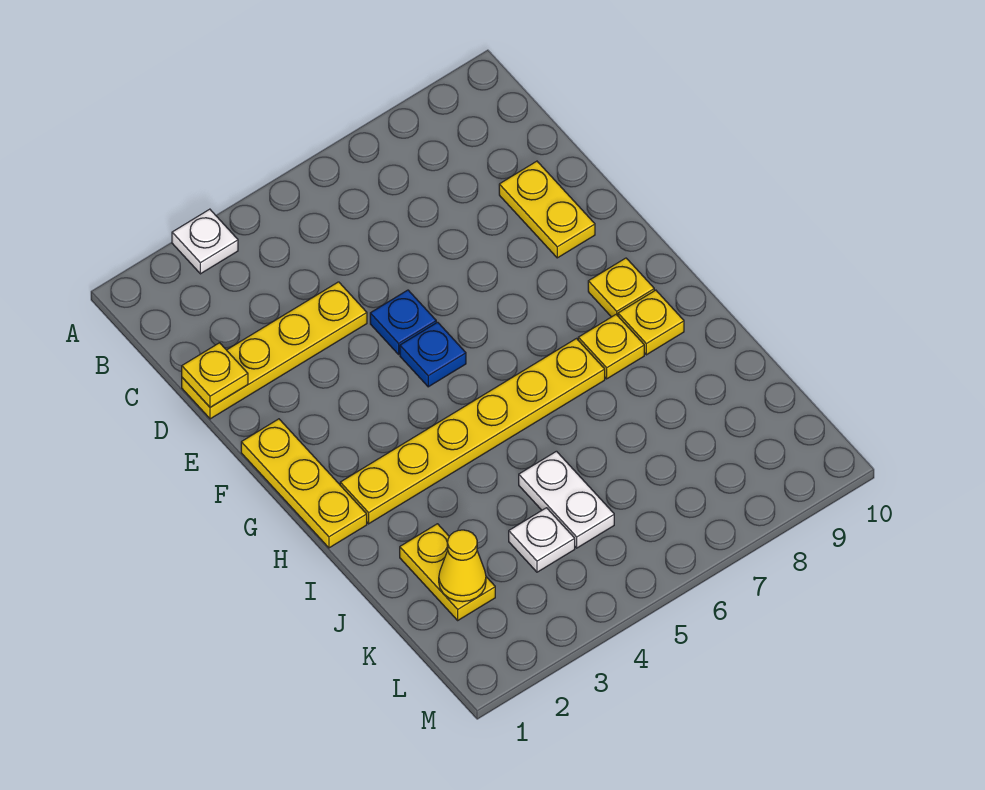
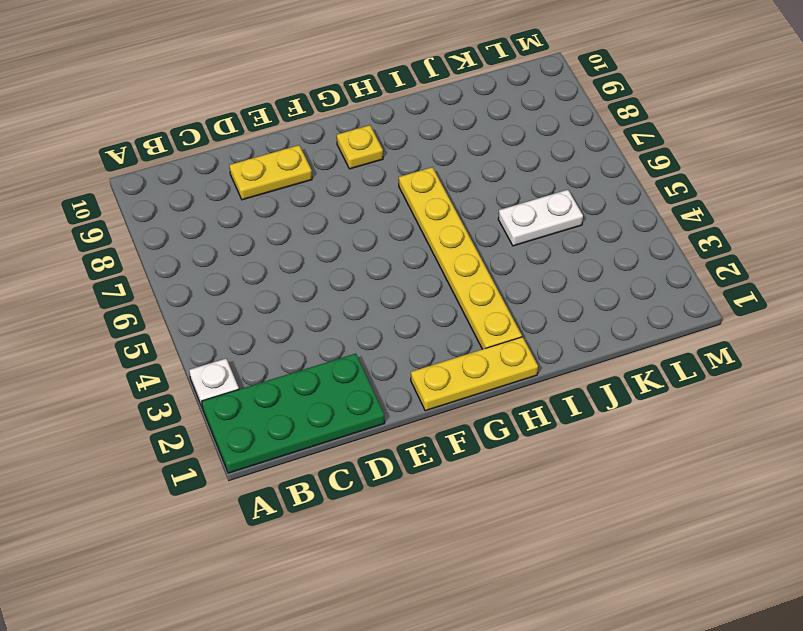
green 2x4 plate [202,354,385,473] -> yellow 1x4 plate [182,282,367,419]
none -> blue 1x1 plate [370,290,436,354]
none -> blue 1x1 plate [400,322,466,387]
none -> yellow 1x1 plate [578,315,644,379]

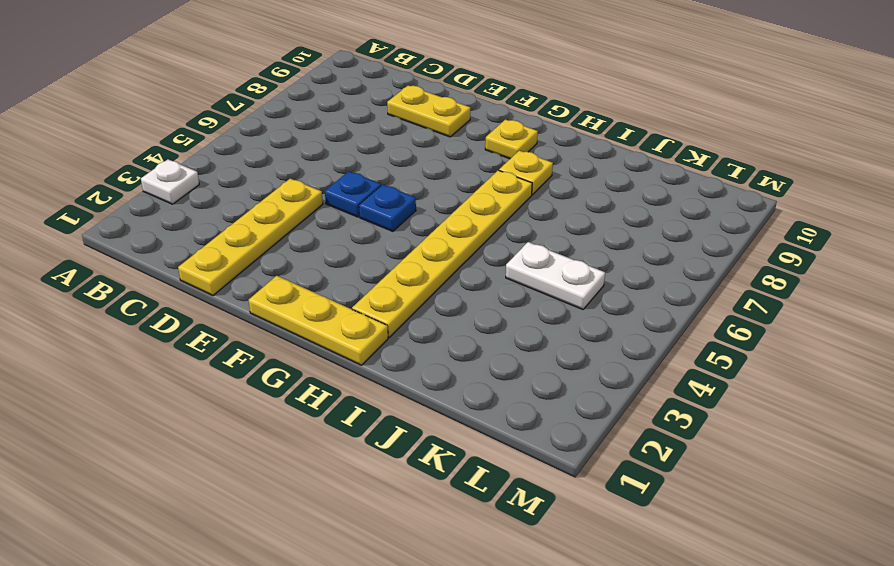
none -> yellow 1x1 plate [618,290,684,355]
none -> yellow 1x2 plate [400,524,495,620]
none -> white 1x1 plate [509,508,575,572]

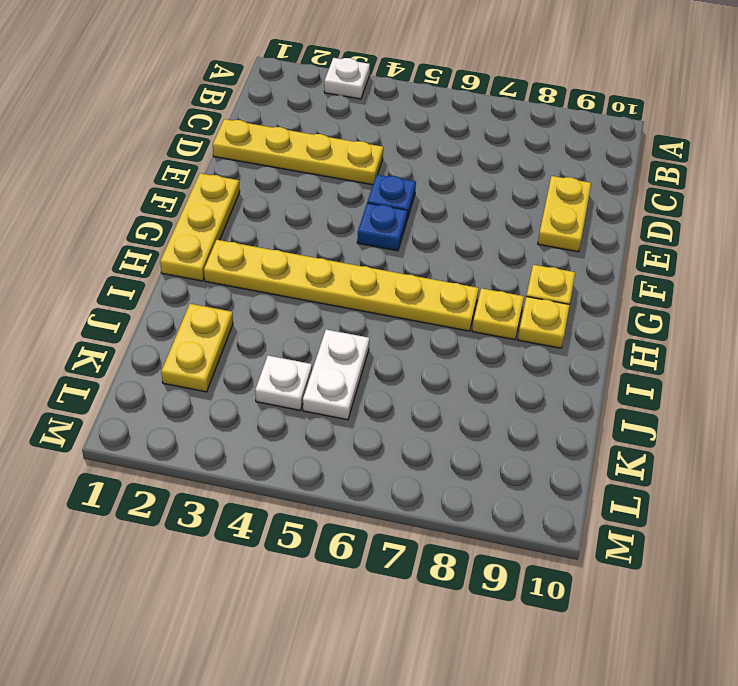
none -> yellow 1x1 plate [182,343,248,407]
none -> yellow 1x1 cone [439,530,486,602]

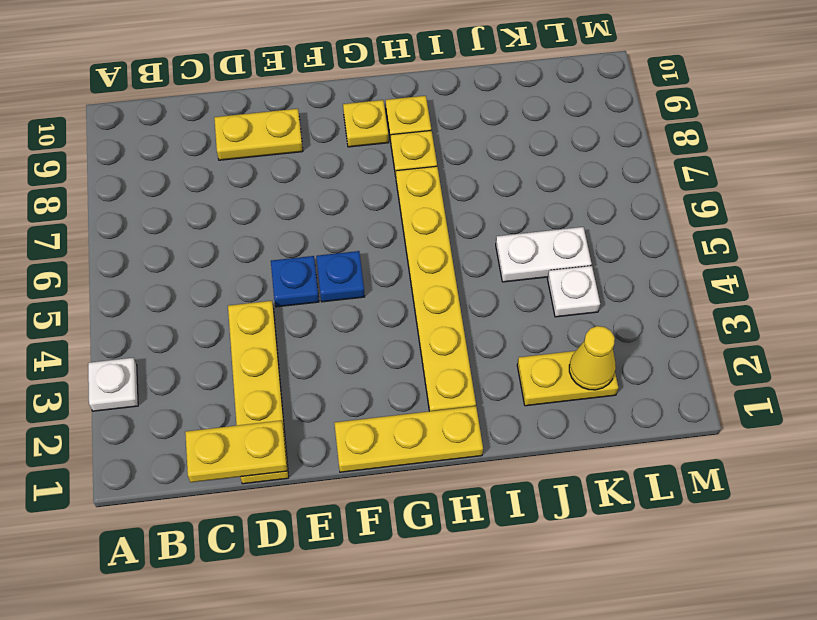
yellow 1x2 plate [185,420,287,482] -> yellow 1x1 plate [182,343,248,407]

